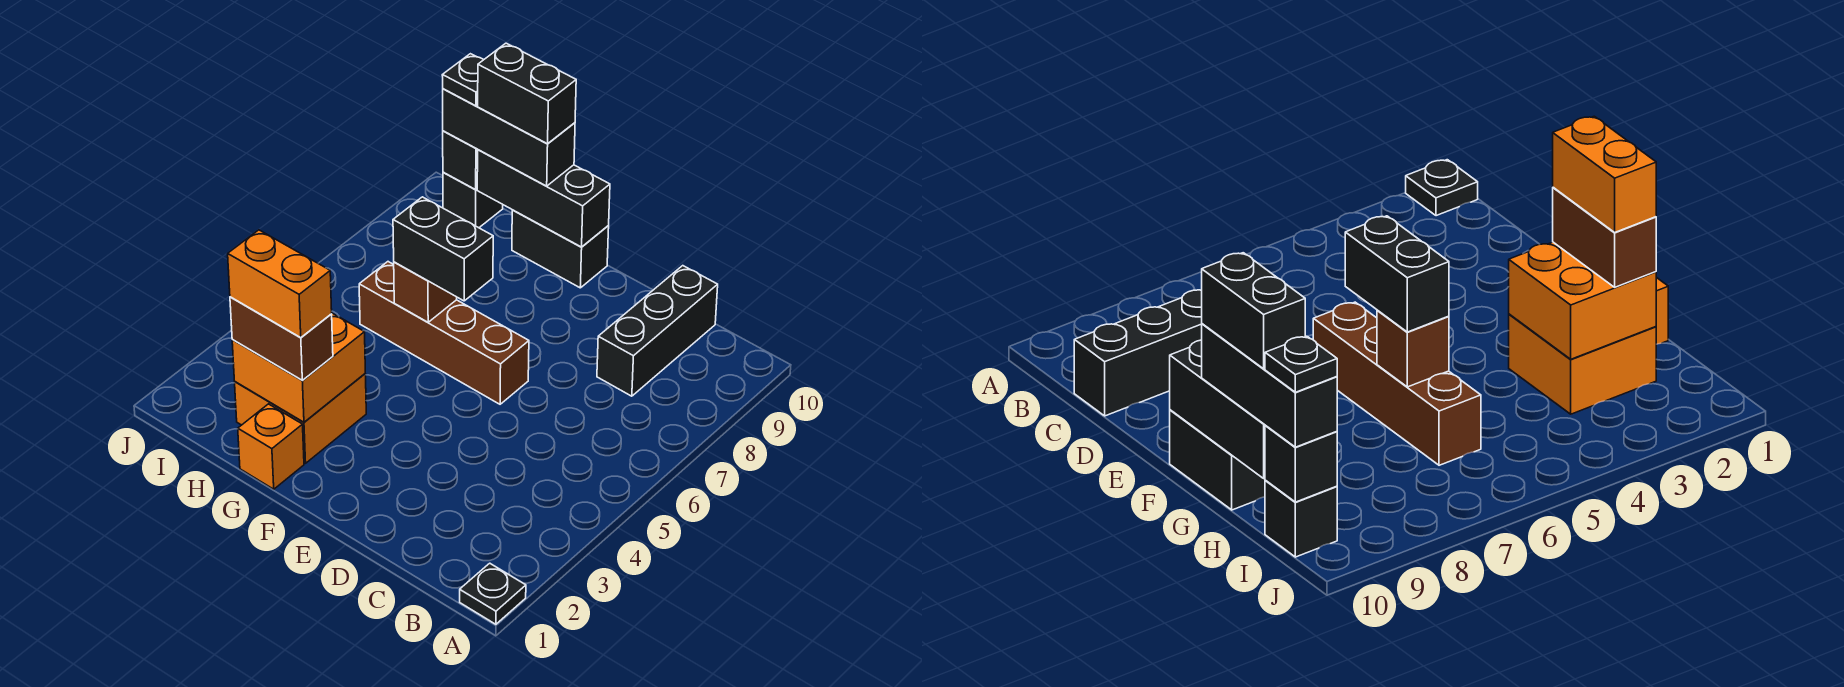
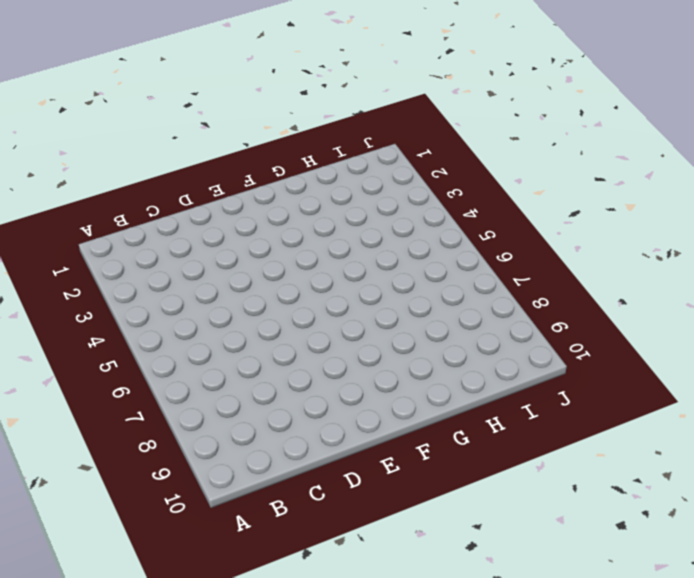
none -> black 1x1 plate [460,563,526,624]
none -> black 1x3 brick [597,266,718,396]
none -> brown 1x4 brick [359,262,529,404]

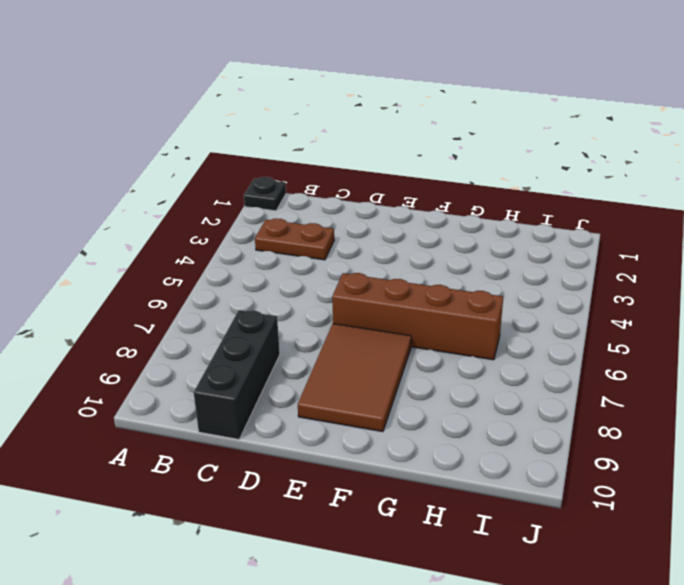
brown 1x2 plate [255,219,334,260] -> none
brown 2x3 tile [298,324,411,432] -> none
none -> black 1x2 brick [512,210,609,288]
none -> orange 1x1 brick [238,404,304,489]
none -> orange 2x2 brick [235,374,366,463]

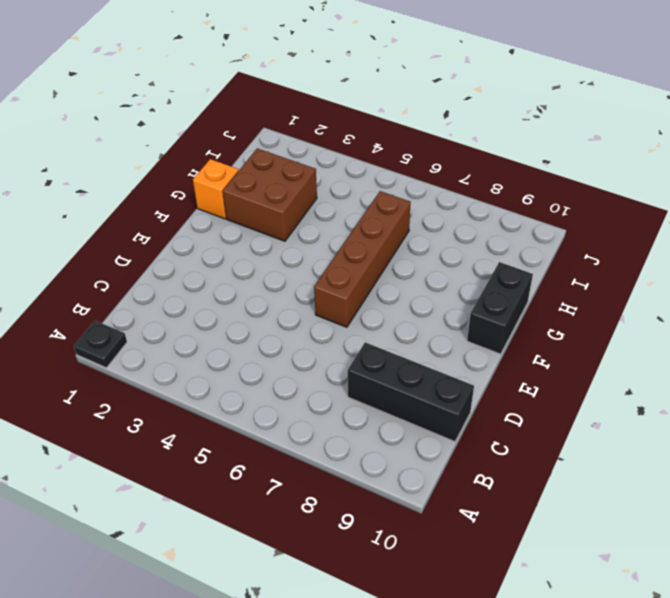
brown 2x2 brick [223,148,317,241] -> orange 2x2 brick [235,374,366,463]
none -> black 1x1 brick [443,172,503,228]
none -> black 1x3 brick [477,150,610,247]
none -> orange 2x2 brick [232,313,365,422]

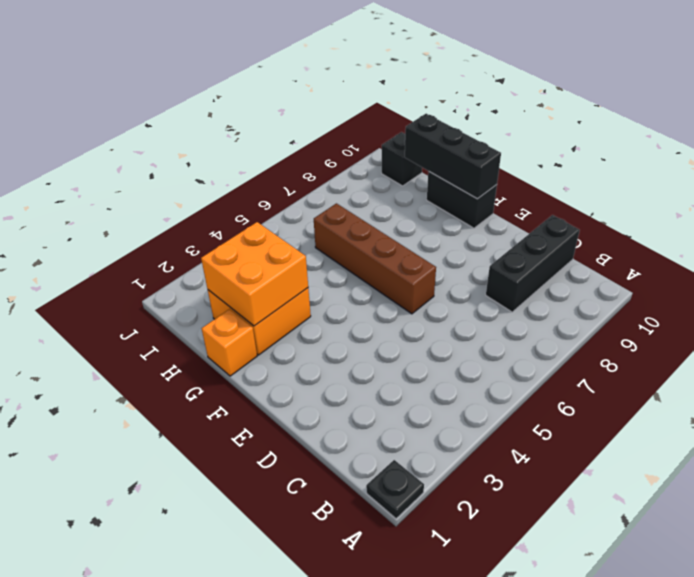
none -> brown 1x1 brick [394,262,457,322]
none -> black 1x1 brick [443,131,478,189]
none -> black 1x2 brick [393,197,493,301]

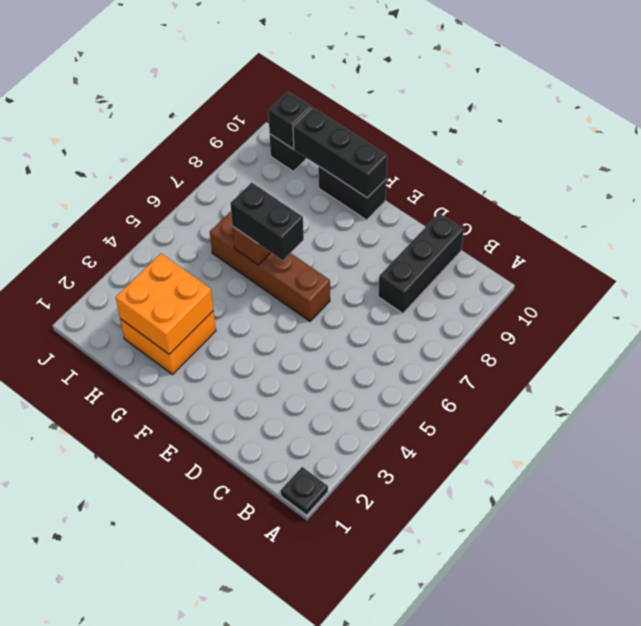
none -> orange 1x1 brick [238,404,304,489]
none -> brown 1x2 brick [230,297,333,381]
none -> black 1x3 brick [443,89,575,186]

